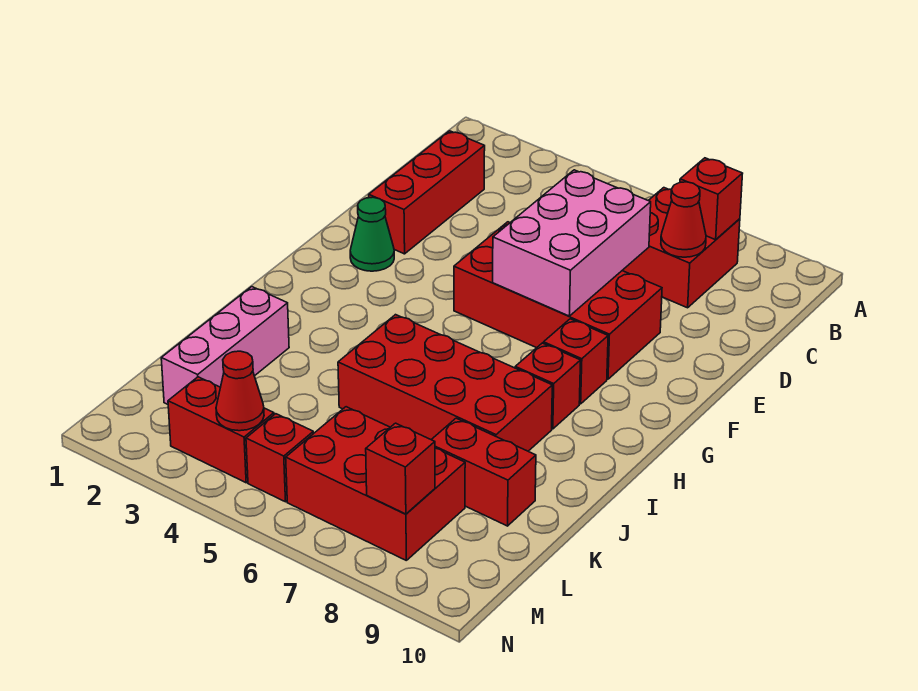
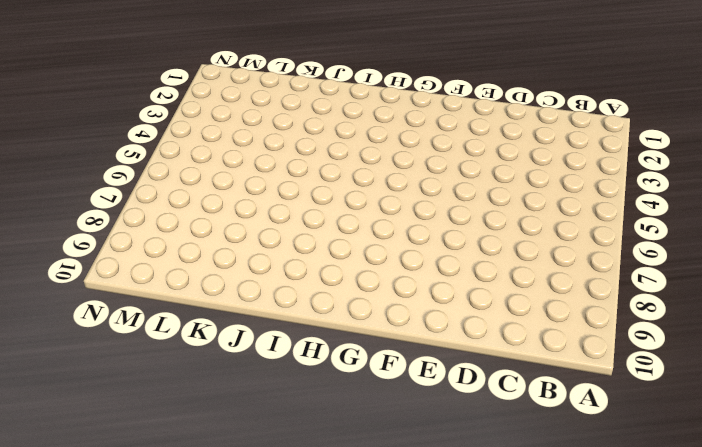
none -> red 2x2 brick [622,188,740,308]
none -> red 1x3 brick [369,131,485,254]
none -> red 2x4 brick [454,222,662,379]

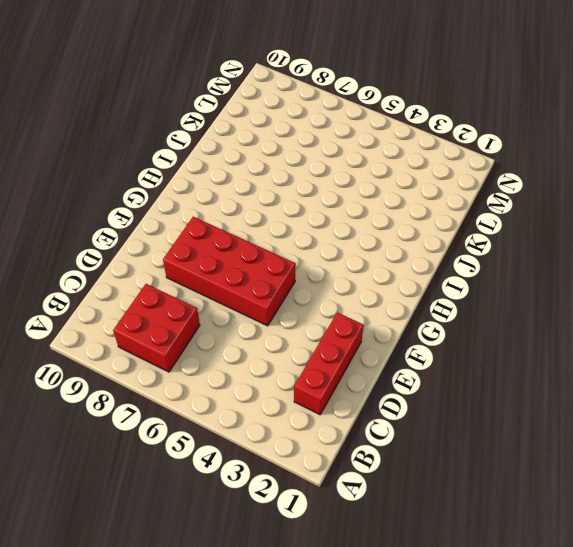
none -> green 1x1 cone [350,197,394,271]
none -> red 1x1 brick [544,319,608,404]
none -> red 1x1 brick [515,343,581,429]

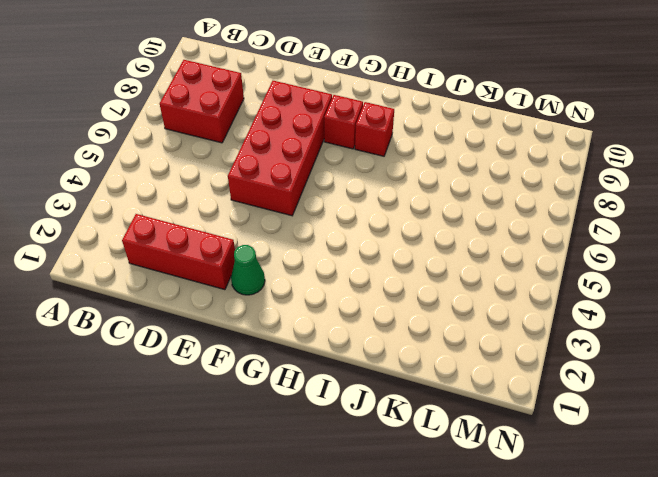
none -> red 2x4 brick [338,315,552,451]
none -> pink 1x3 brick [161,287,289,404]
none -> red 1x2 brick [431,418,536,526]

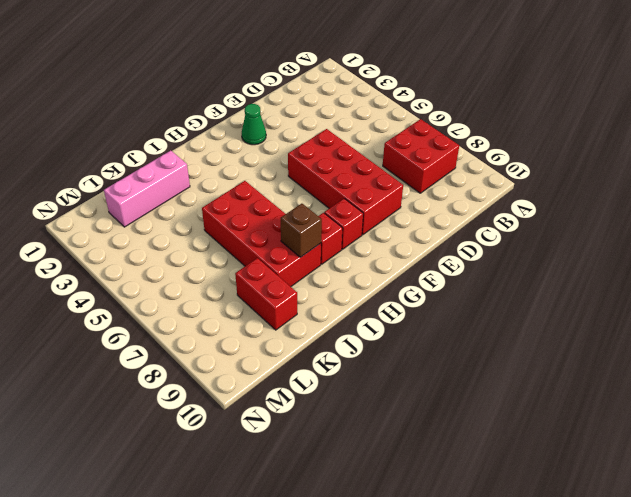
brown 1x1 brick [281,204,322,257] -> none
none -> red 1x3 brick [369,131,485,254]
none -> red 2x3 brick [286,407,465,560]
none -> red 1x2 brick [168,377,274,483]

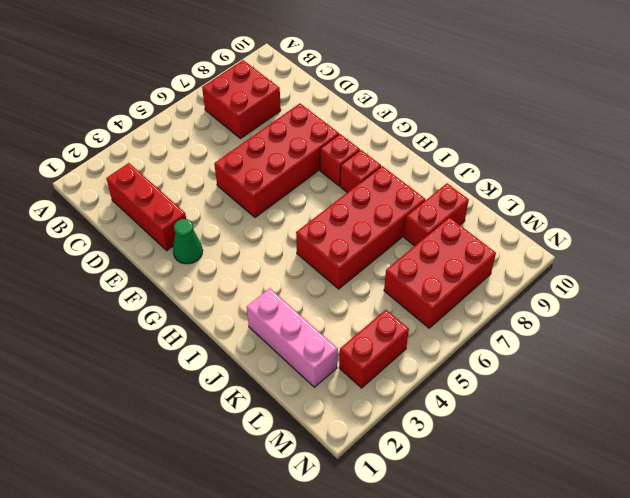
none -> red 1x1 brick [246,414,313,502]
none -> red 1x1 brick [680,158,743,240]
none -> red 1x1 cone [661,182,706,257]

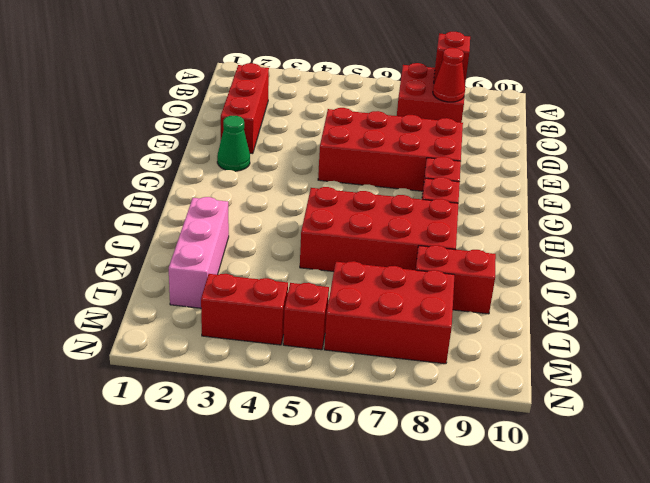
none -> pink 2x3 brick [493,170,651,316]
none -> red 1x1 cone [216,351,264,431]
none -> red 1x1 brick [366,423,435,514]

